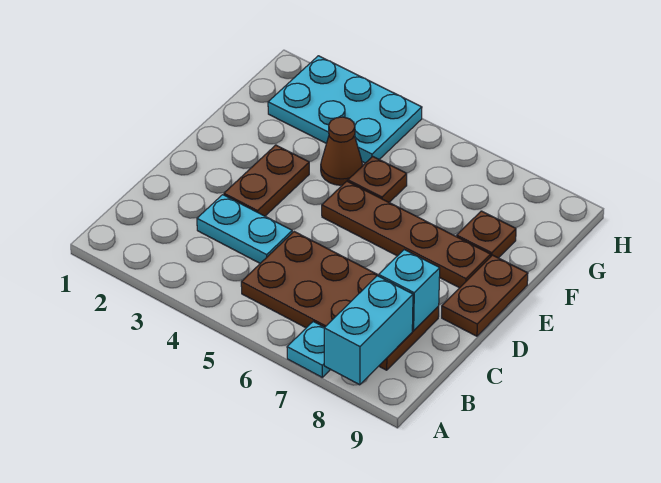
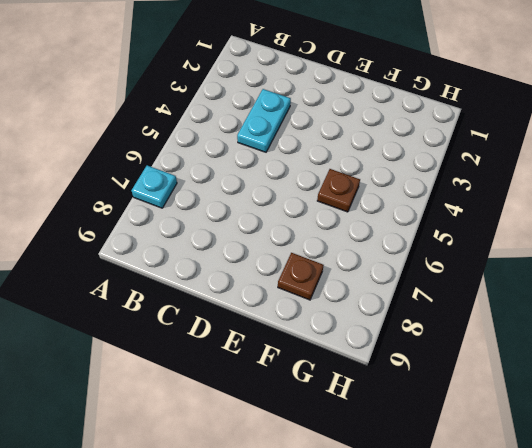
none -> brown 2x4 plate [241,232,439,370]
none -> brown 1x2 plate [224,145,309,216]
none -> brown 1x2 plate [442,255,528,336]

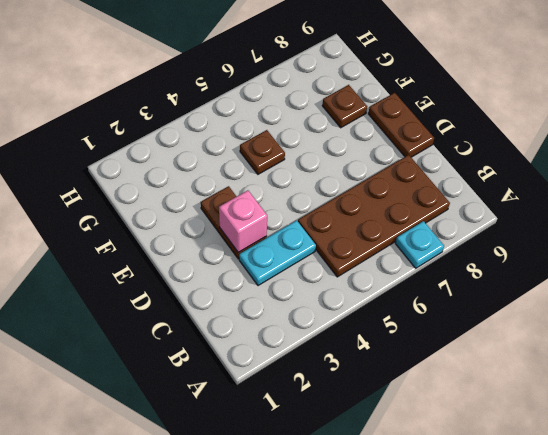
pink 1x1 brick [219,190,267,252] -> none
none -> brown 1x4 plate [322,181,491,288]
none -> brown 1x1 cone [321,117,363,185]
none -> cyan 2x3 plate [268,56,422,163]

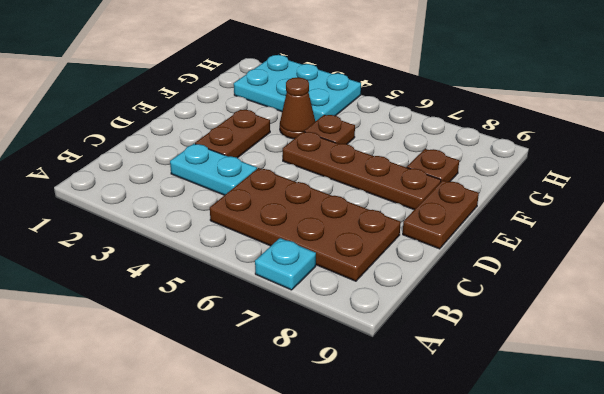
none -> cyan 1x2 brick [324,276,413,385]
none -> cyan 1x1 brick [379,250,440,331]

